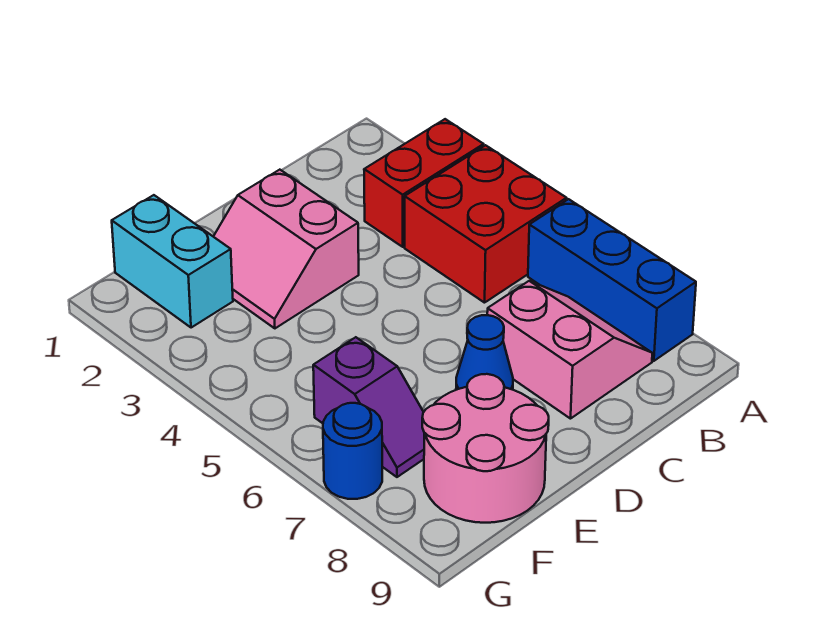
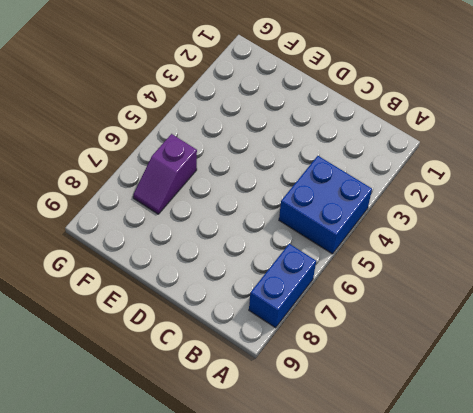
blue 2x2 brick [279,156,372,254] -> red 2x2 brick [405,145,567,303]
blue 1x2 brick [249,244,316,328] -> blue 1x3 brick [528,199,696,361]
none -> red 1x2 brick [364,119,484,247]
none -> pink 2x2 slope [487,281,652,419]

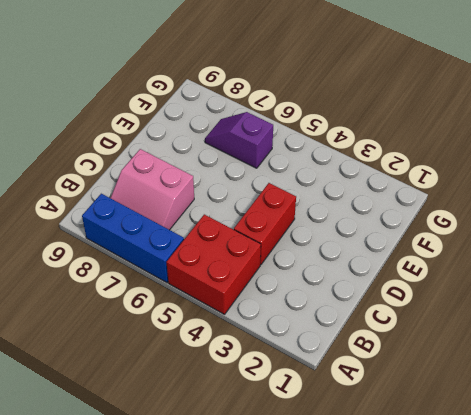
red 1x2 brick [234,183,296,265] -> red 1x2 brick moved to [364,119,484,247]
none -> pink 2x2 slope [213,170,359,328]
none -> blue 1x1 cone [456,315,513,390]

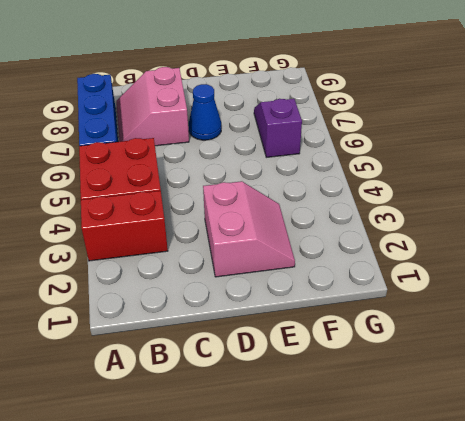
none -> pink 2x2 round brick [422,374,549,523]
none -> cyan 1x2 brick [112,195,233,328]

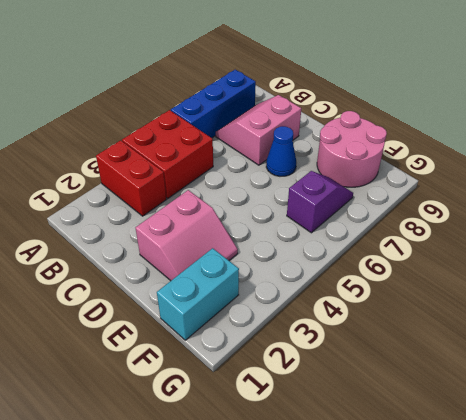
none -> blue 1x1 round brick [323,403,382,499]

